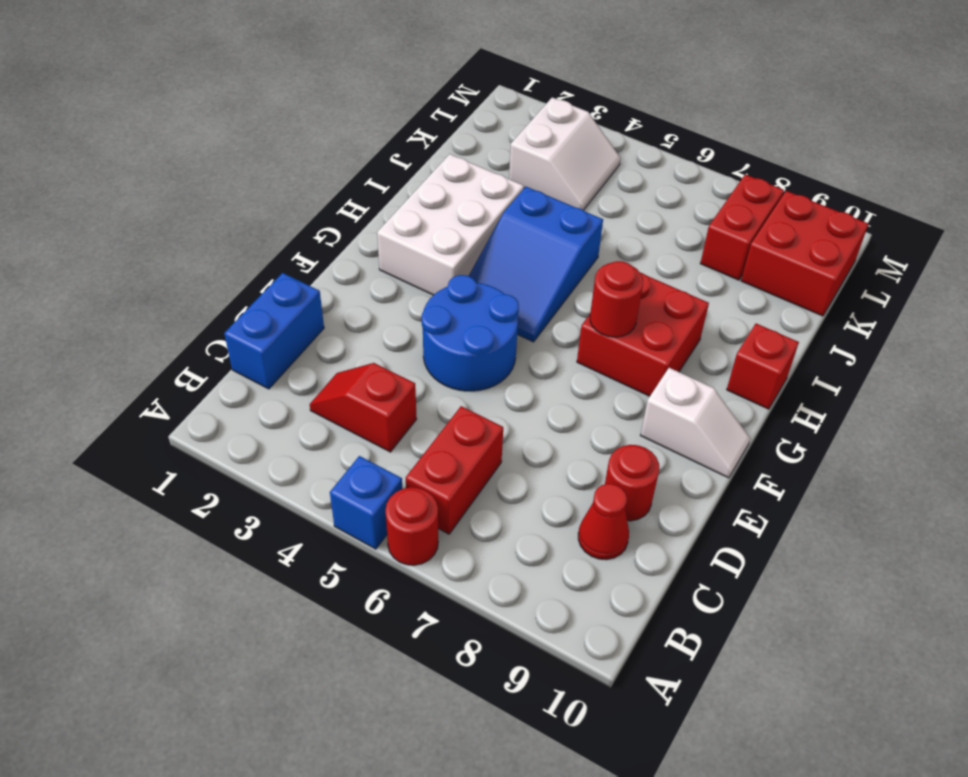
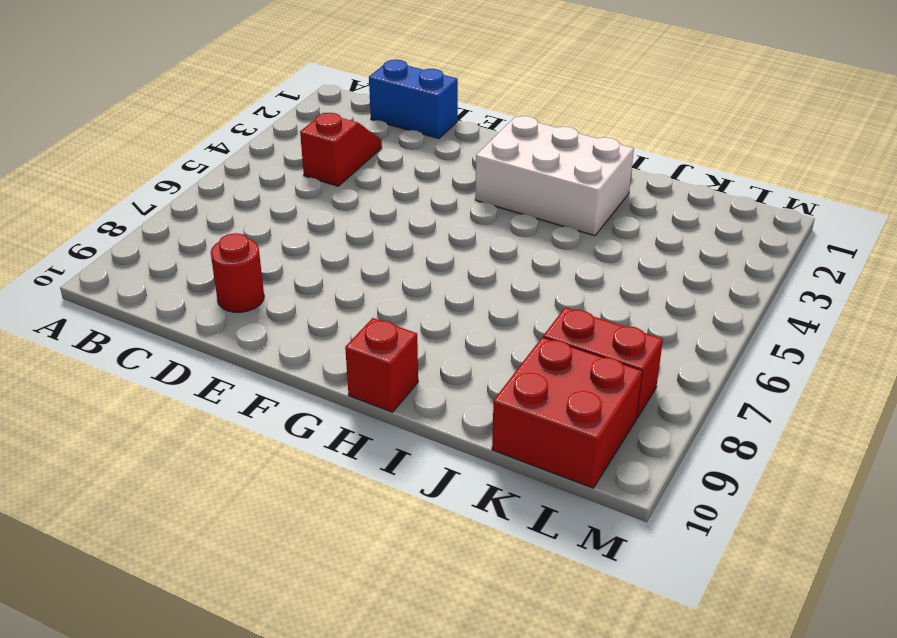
none -> blue 1x1 brick [330,456,402,549]
none -> red 1x1 round brick [385,487,438,565]
none -> red 1x2 brick [406,406,503,534]

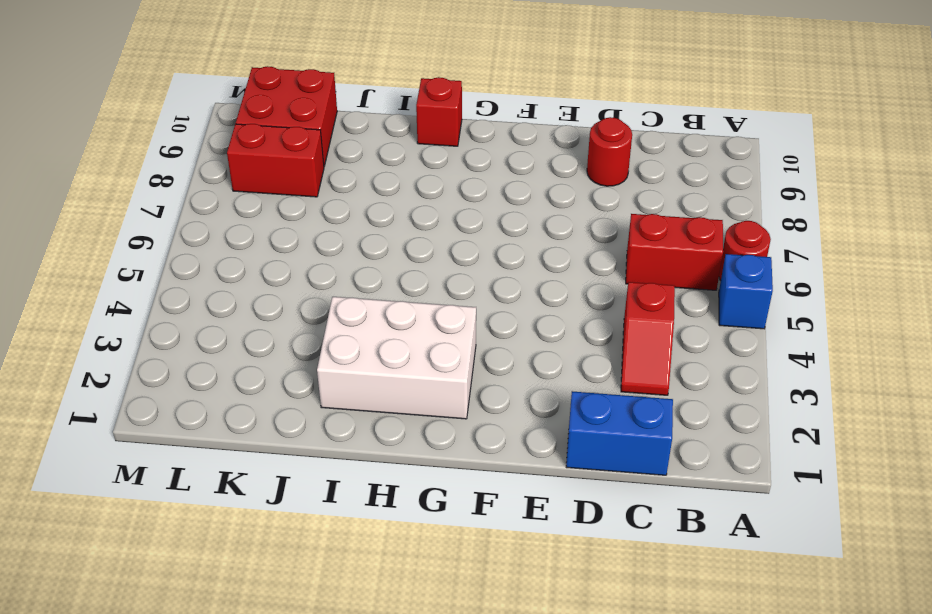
none -> red 1x1 cone [578,484,629,560]
none -> blue 2x2 round brick [422,275,519,391]
none -> white 1x2 slope [640,368,750,478]

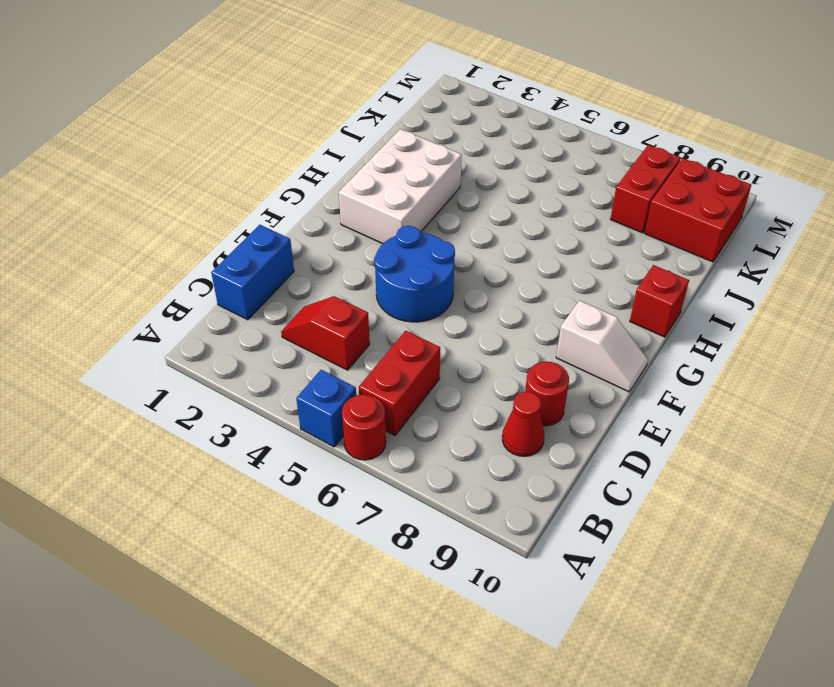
none -> blue 2x3 slope [469,187,603,342]
none -> red 2x2 brick [577,273,709,396]
none -> white 2x2 slope [509,98,621,210]

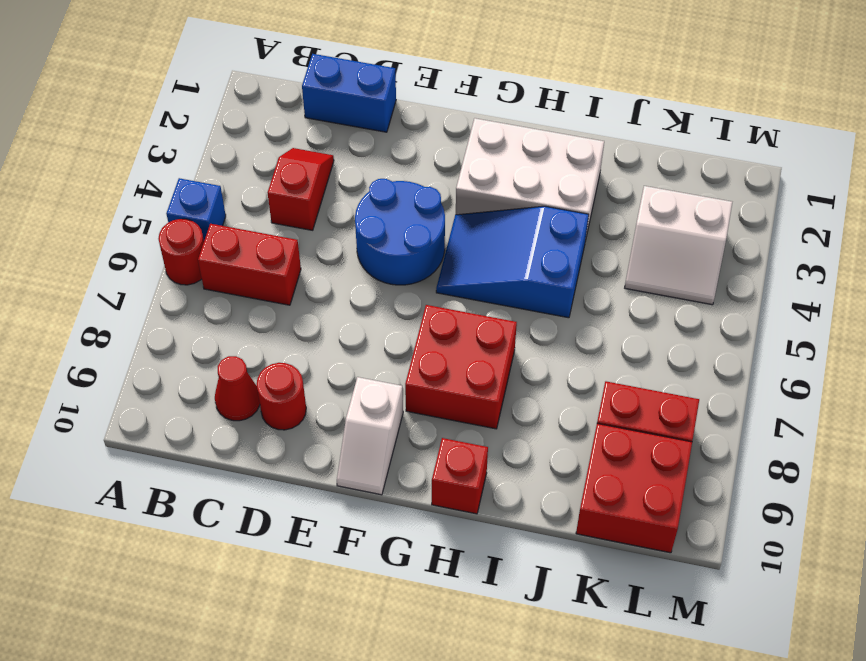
none -> red 1x1 round brick [590,261,643,337]

